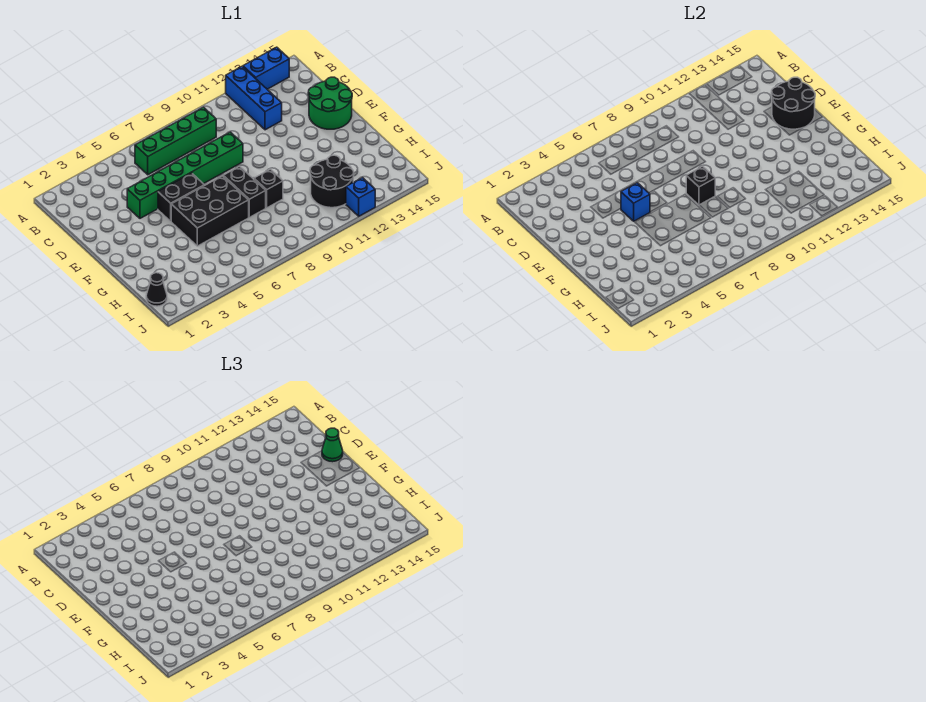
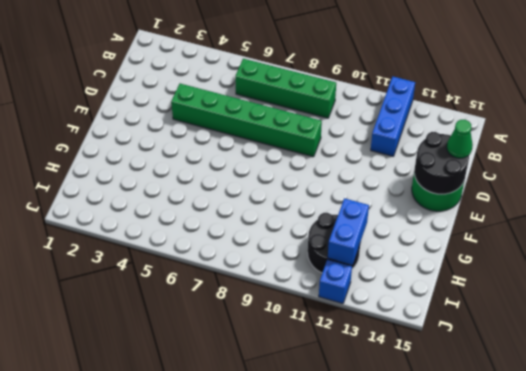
blue 1x2 brick [328,198,369,265] -> blue 1x2 brick turned to [243,47,289,89]
none -> black 1x2 brick [158,173,204,221]
none -> black 2x3 brick [171,176,249,246]
none -> black 1x2 brick [223,166,266,217]

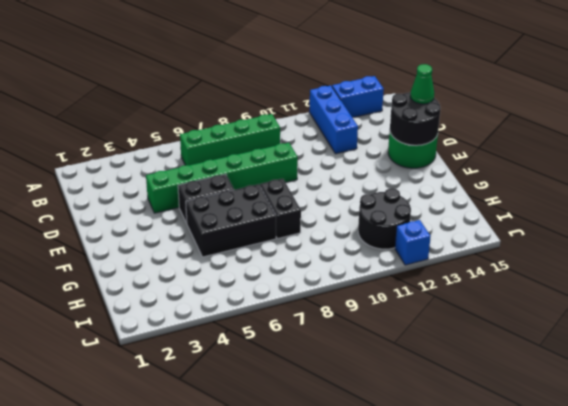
none -> black 1x1 brick [254,169,283,208]
none -> black 1x1 cone [146,273,167,306]
none -> blue 1x1 brick [621,183,650,221]

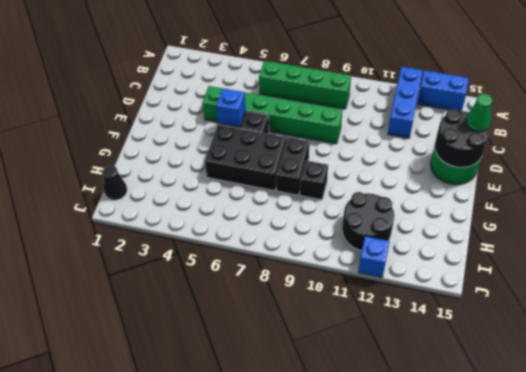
none -> black 1x1 brick [686,166,715,205]

